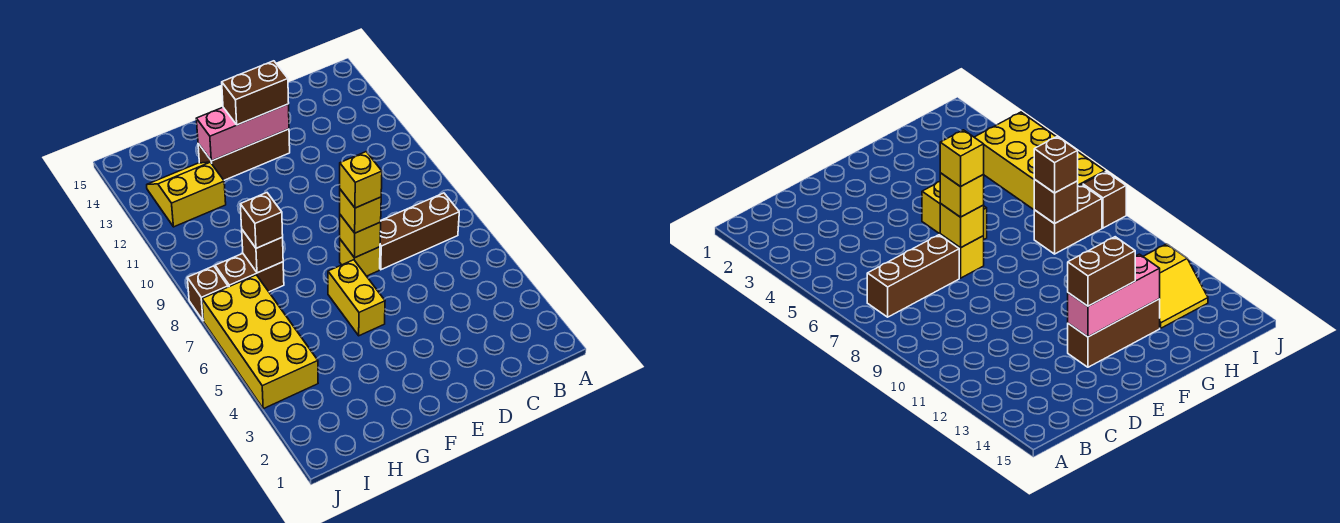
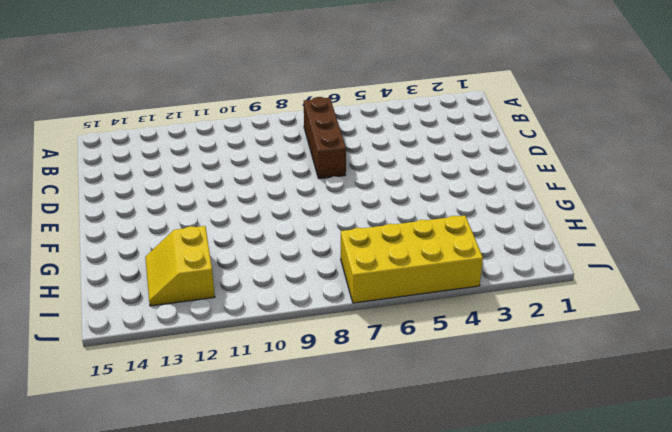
none -> yellow 1x1 brick [340,240,380,276]
none -> brown 1x3 brick [198,129,290,180]
none -> yellow 1x2 brick [328,260,385,336]

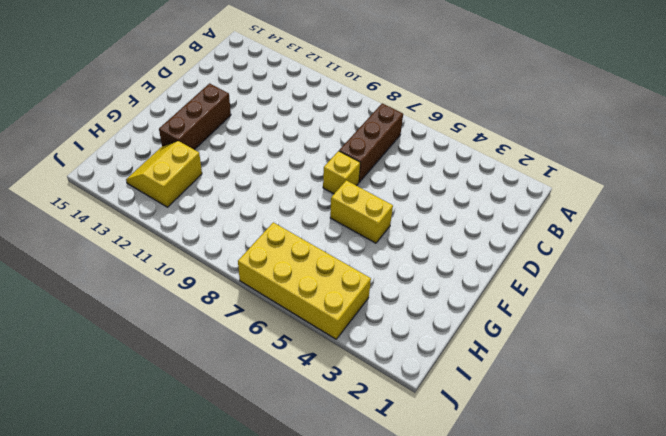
none -> brown 1x2 brick [215,253,284,292]
none -> brown 1x1 brick [187,266,228,321]
none -> yellow 1x1 brick [340,215,381,258]

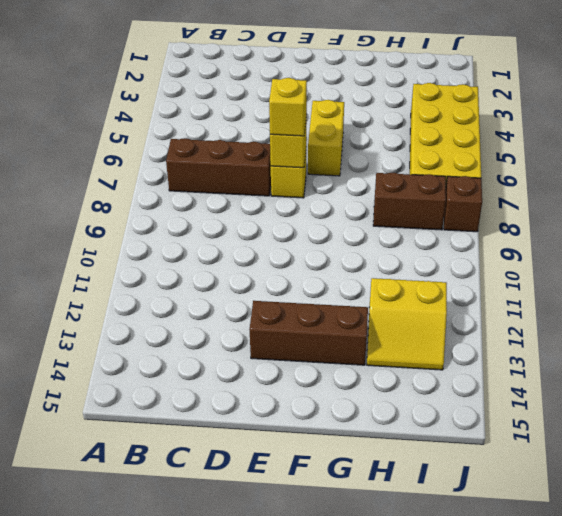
none -> pink 1x3 brick [196,104,289,161]
none -> brown 1x1 brick [242,230,283,273]
none -> brown 1x2 brick [222,61,289,125]

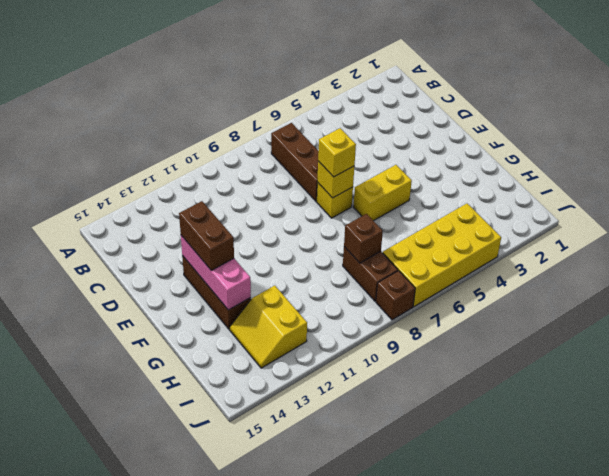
none -> brown 1x1 brick [240,193,283,248]
none -> yellow 1x1 brick [340,152,382,208]

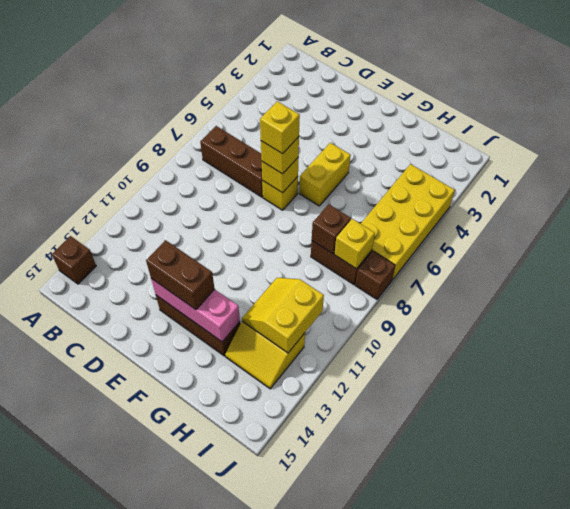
brown 1x1 brick [52,236,96,284] -> brown 1x1 brick moved to [240,193,283,248]
yellow 2x2 slope [242,278,324,353] -> none
yellow 1x1 brick [334,219,375,269] -> none

